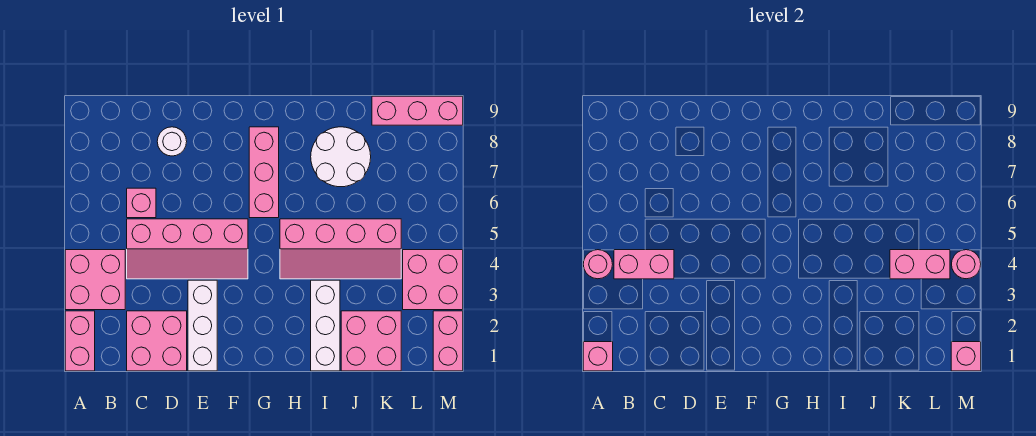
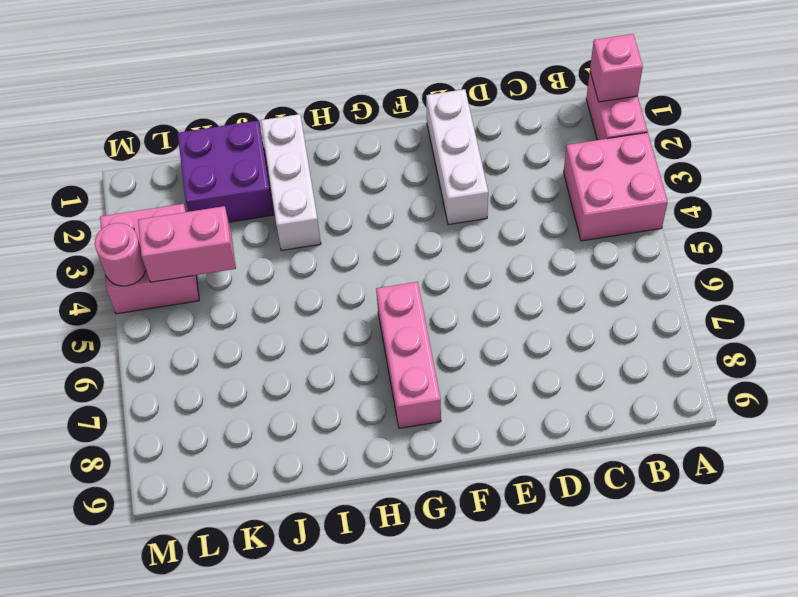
purple 2x2 brick [178,120,274,222] -> pink 2x2 brick [341,311,401,371]
none -> pink 2x2 brick [127,311,187,371]
none -> pink 2x4 slope [127,219,248,279]
none -> pink 1x1 brick [127,188,156,218]

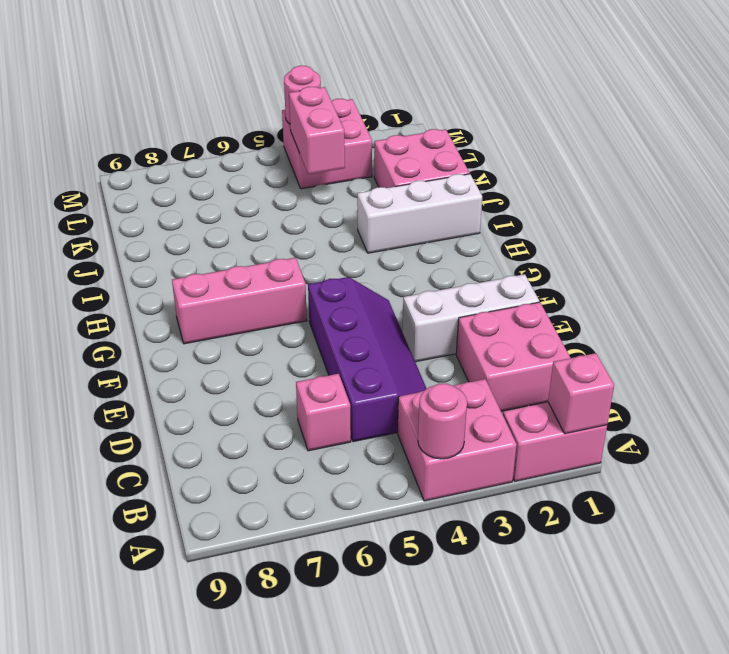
purple 2x4 slope [308,277,427,442] -> pink 2x4 slope [127,219,248,279]
none -> white 1x1 round brick [157,127,187,156]
none -> pink 2x4 slope [280,219,401,279]
none -> white 2x2 round brick [311,127,371,187]

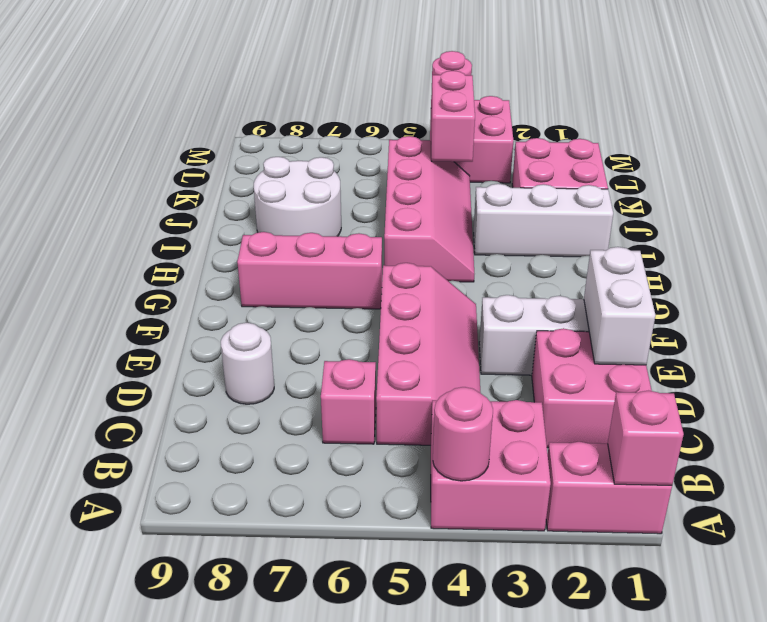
white 1x2 brick [584,247,656,365] -> none
none -> pink 1x3 brick [372,96,463,125]
none -> pink 1x2 brick [433,311,463,371]
none -> pink 1x2 brick [614,250,674,279]

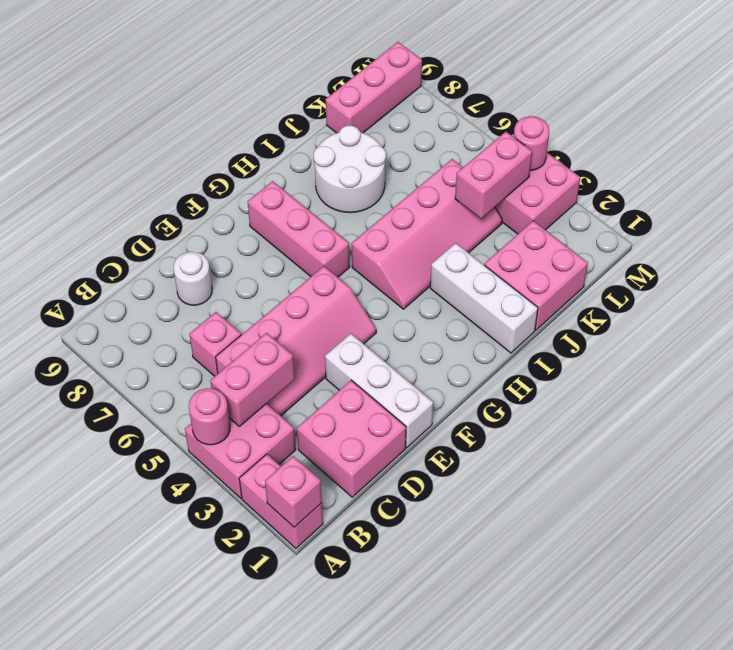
none -> pink 1x2 brick [433,311,463,371]
none -> pink 1x1 brick [951,342,981,371]

